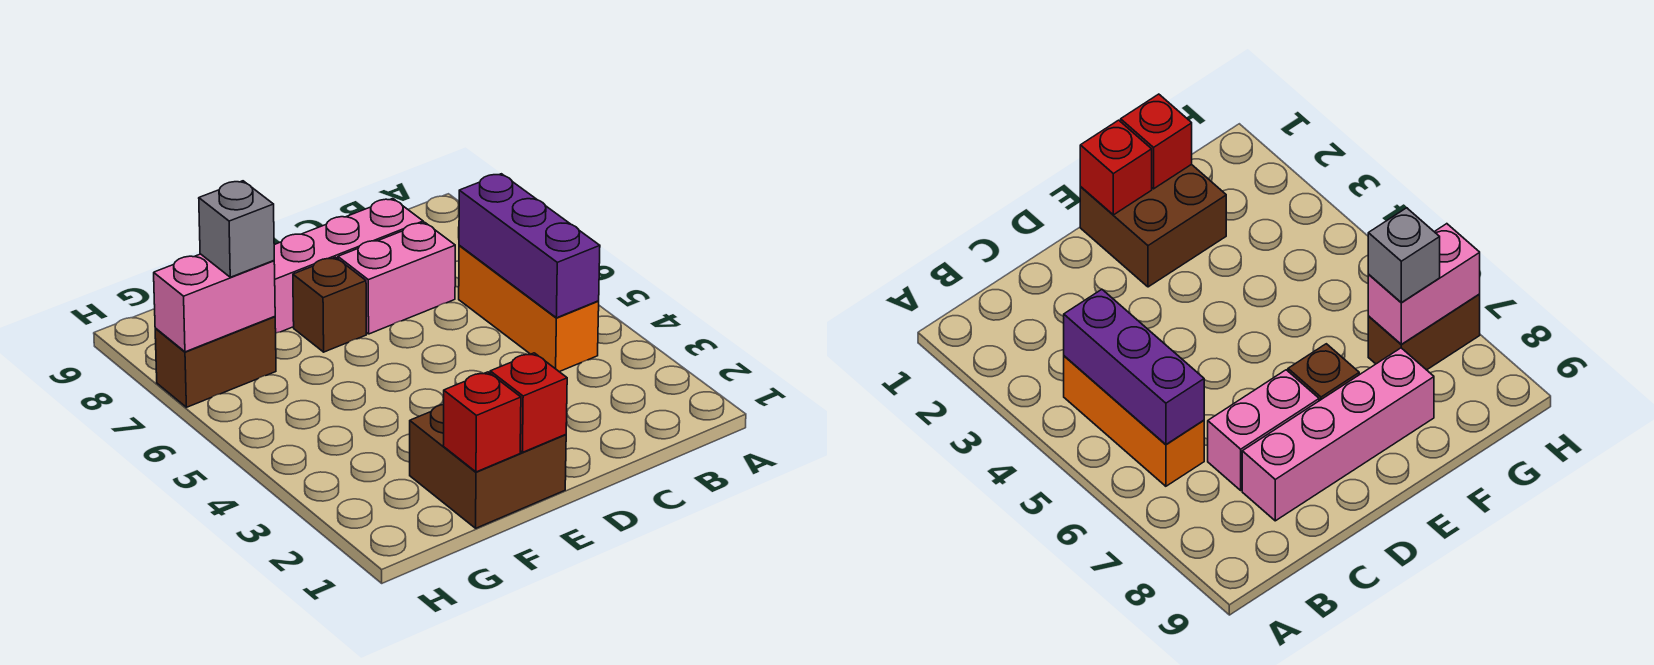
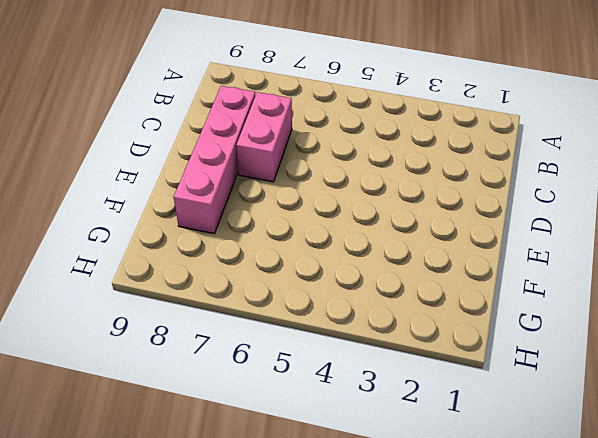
none -> orange 1x3 brick [459,245,599,372]
none -> brown 2x2 brick [410,405,566,528]

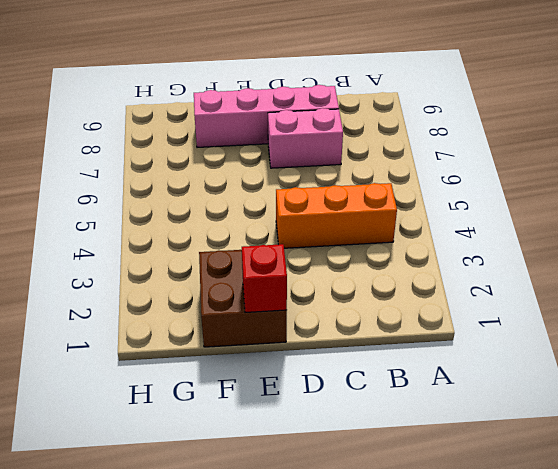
orange 1x3 brick [276,183,397,248] -> orange 1x3 brick turned to [459,245,599,372]
none -> brown 1x1 brick [293,257,366,352]
none -> brown 1x2 brick [155,316,276,407]

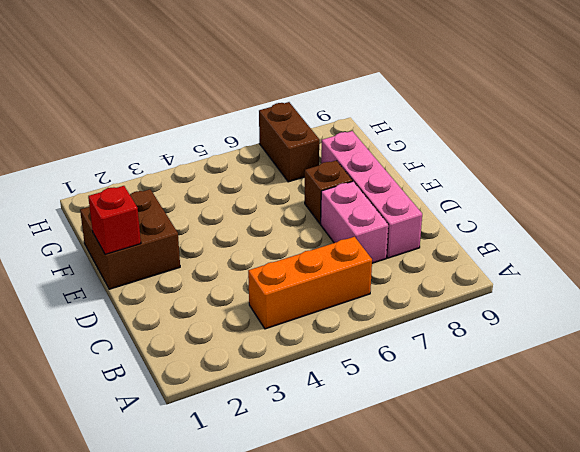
none -> purple 1x3 brick [459,174,600,318]
none -> red 1x1 brick [443,372,521,472]

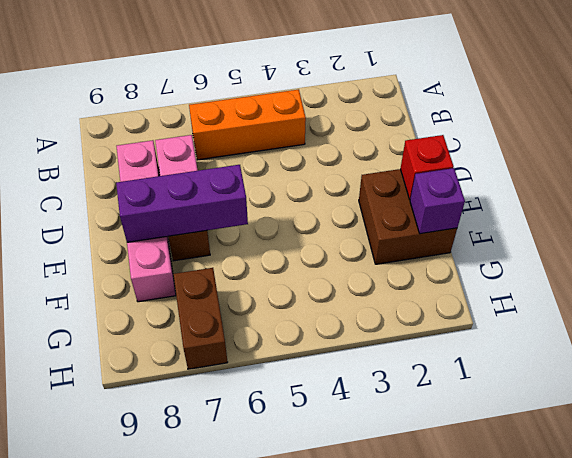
purple 1x3 brick [116,165,248,242] -> purple 1x3 brick moved to [459,174,600,318]
purple 1x1 brick [410,168,465,234] -> red 1x1 brick [443,372,521,472]
none -> pink 1x2 brick [154,254,275,352]
none -> grey 1x1 brick [199,181,274,277]

